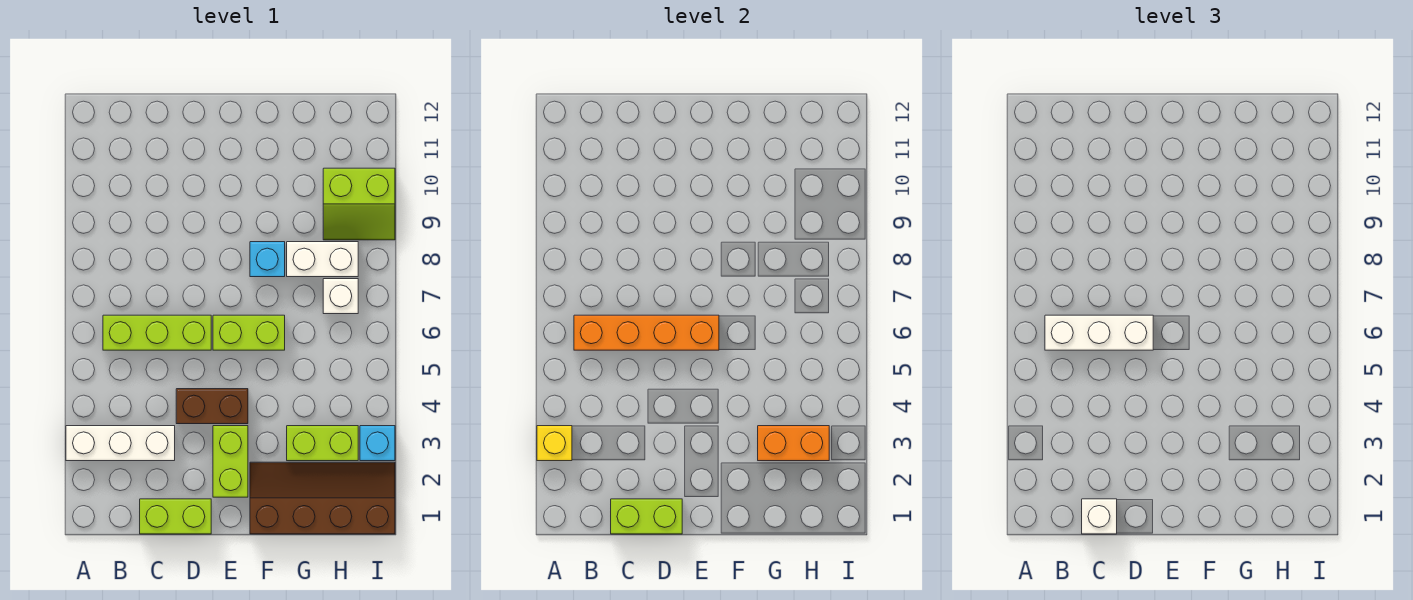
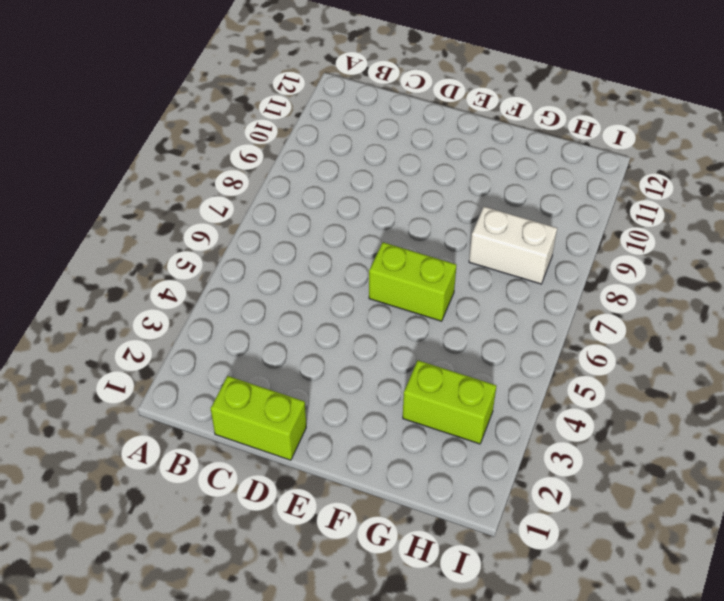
none -> white 1x3 brick [66,426,175,461]
none -> lime 1x3 brick [103,315,211,350]
none -> brown 1x2 brick [176,389,248,424]

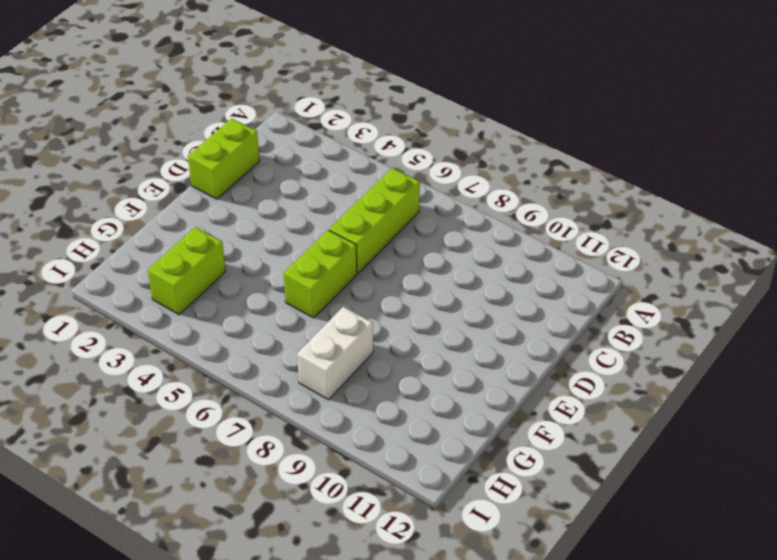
none -> white 1x3 brick [66,426,175,461]
none -> brown 1x2 brick [176,389,248,424]
none -> lime 1x2 brick [213,426,248,497]

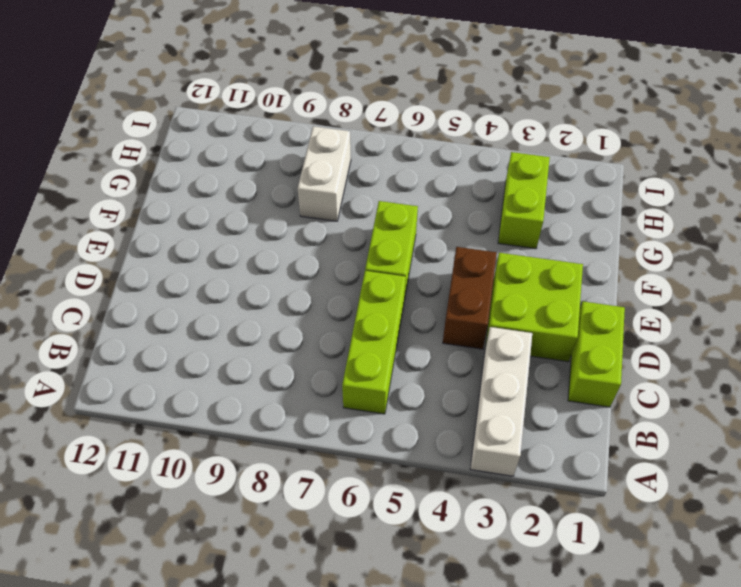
lime 2x2 brick [485,253,583,362] -> lime 1x2 brick [213,426,248,497]
none -> brown 2x4 slope [250,462,395,534]
none -> cyan 1x1 brick [250,242,285,277]
none -> white 1x1 brick [323,279,358,314]

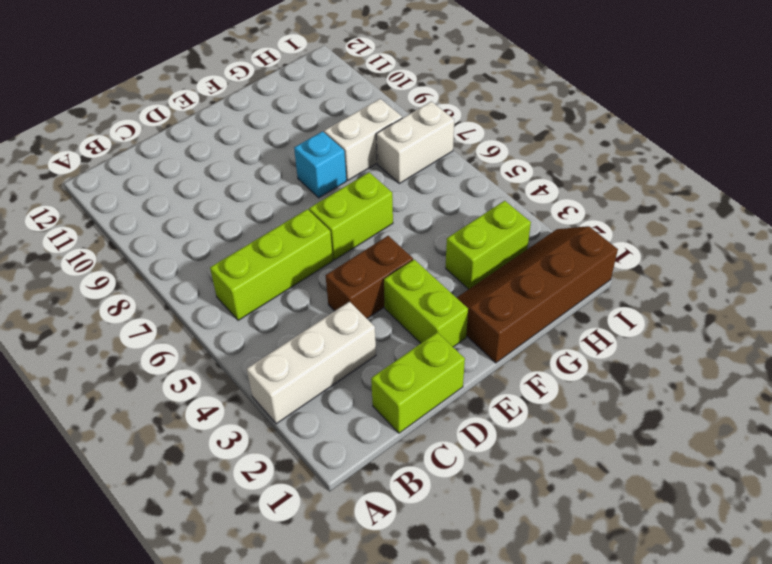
white 1x2 brick [376,101,454,183] -> white 1x1 brick [323,279,358,314]
none -> lime 2x2 slope [323,168,395,240]
none -> cyan 1x1 brick [360,426,395,461]
none -> yellow 1x1 brick [537,426,572,461]

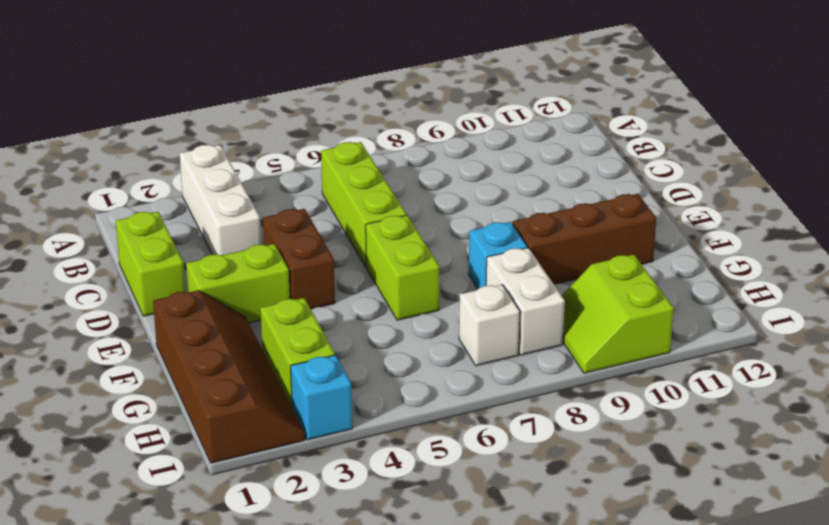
brown 1x3 brick [513,194,656,284] -> none
none -> yellow 1x1 brick [537,426,572,461]
none -> orange 1x4 brick [574,315,719,350]
none -> lime 1x2 brick [611,499,682,534]

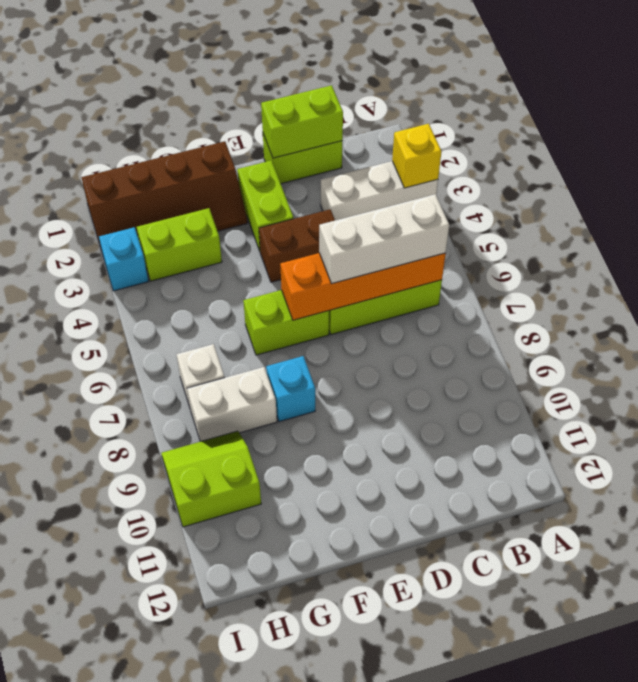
none -> orange 1x2 brick [758,426,829,461]
none -> white 1x1 brick [1082,499,1117,534]

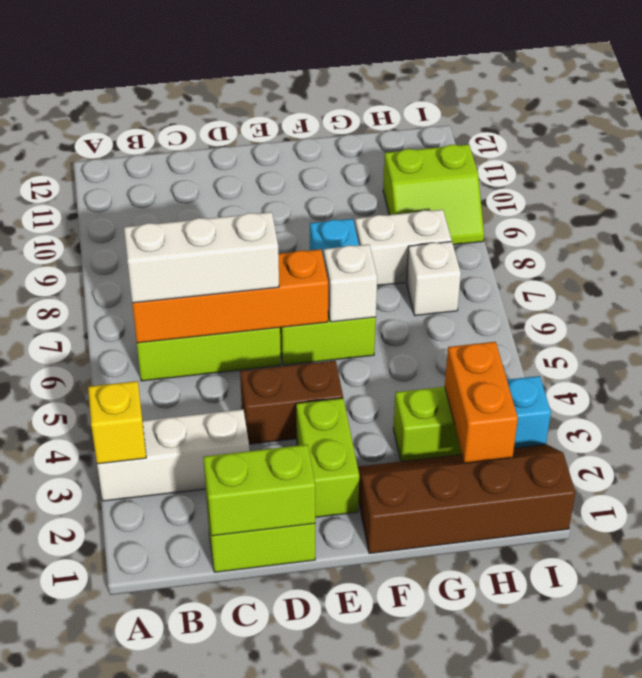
white 1x1 brick [324,244,377,322] -> white 1x1 brick moved to [1082,499,1117,534]
orange 1x2 brick [445,342,518,463] -> orange 1x2 brick turned to [758,426,829,461]

